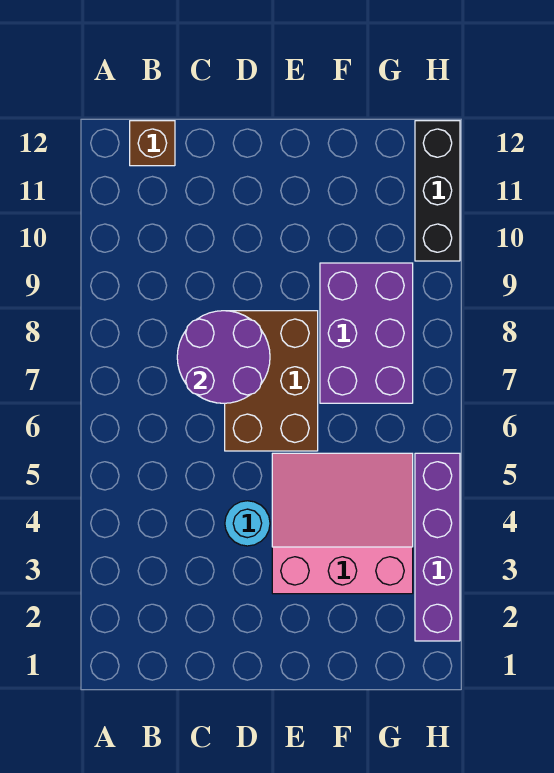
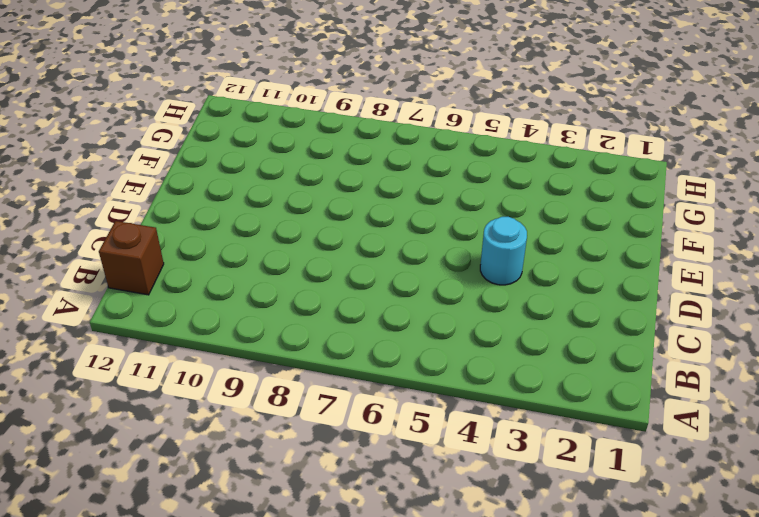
none -> brown 2x3 brick [225,311,318,451]
none -> pink 3x3 slope [272,453,413,594]

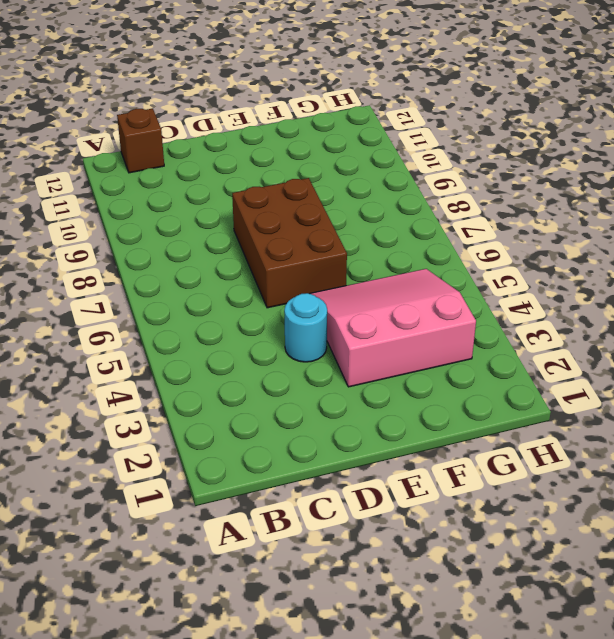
none -> purple 2x3 brick [320,263,413,403]
none -> purple 1x4 brick [415,453,460,641]

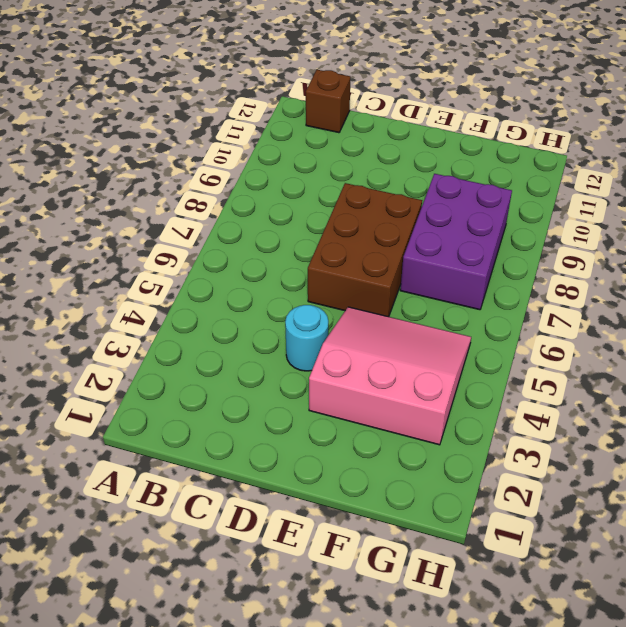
none -> purple 1x4 brick [415,453,460,641]
none -> black 1x3 brick [415,121,460,261]

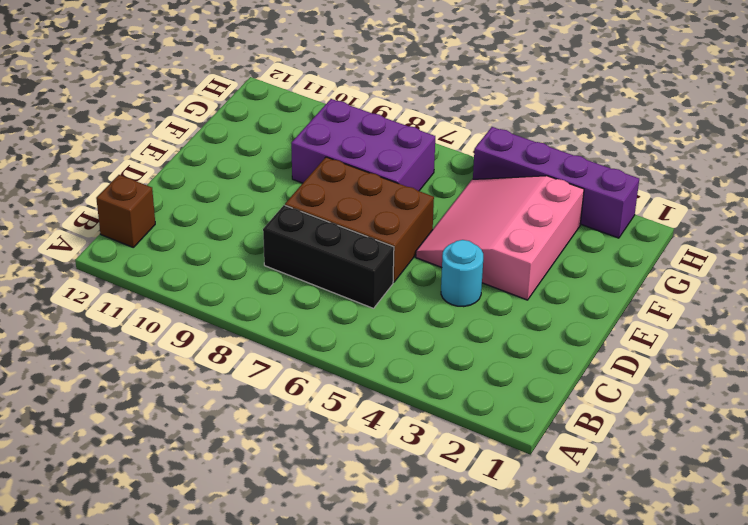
black 1x3 brick [263,205,394,308] -> black 1x3 brick moved to [415,121,460,261]
none -> purple 2x2 round brick [177,311,270,403]

